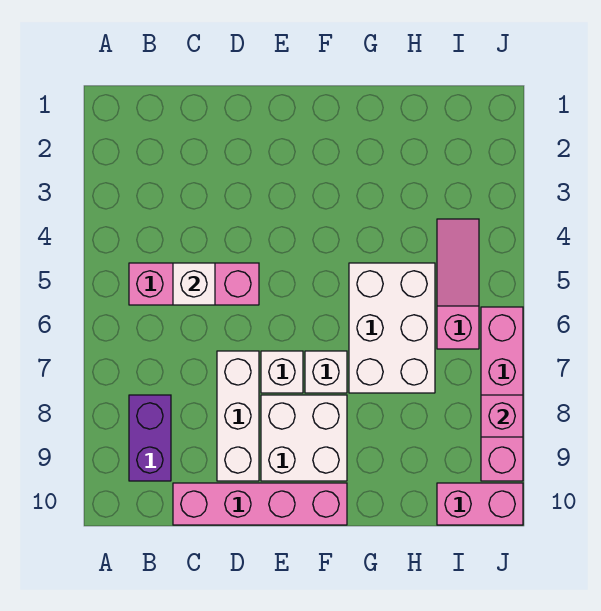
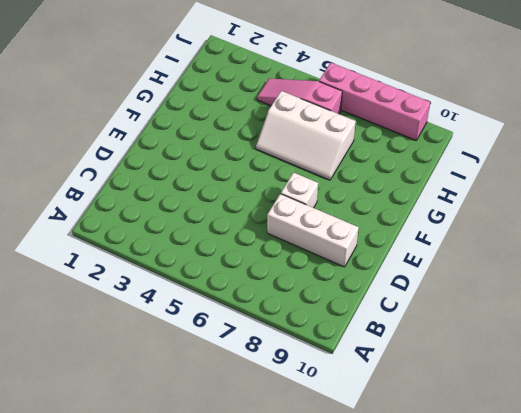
white 2x3 slope [256,91,356,180] -> white 2x3 brick [349,263,435,393]
none -> pink 1x3 brick [129,263,259,305]
none -> purple 1x2 brick [129,395,171,481]
none -> pink 1x4 brick [173,483,347,525]

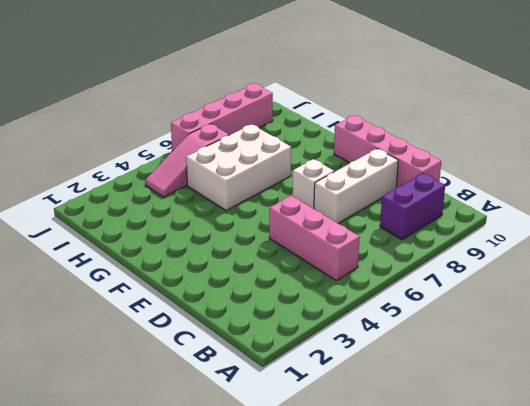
none -> white 2x2 brick [261,395,347,481]
none -> white 1x1 brick [305,351,347,393]
none -> pink 1x2 brick [437,483,523,525]

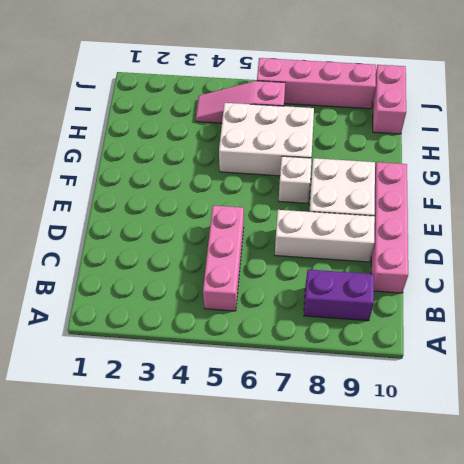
none -> white 1x1 brick [261,351,303,393]
none -> white 1x1 brick [173,263,215,305]
none -> pink 1x1 brick [481,395,523,437]

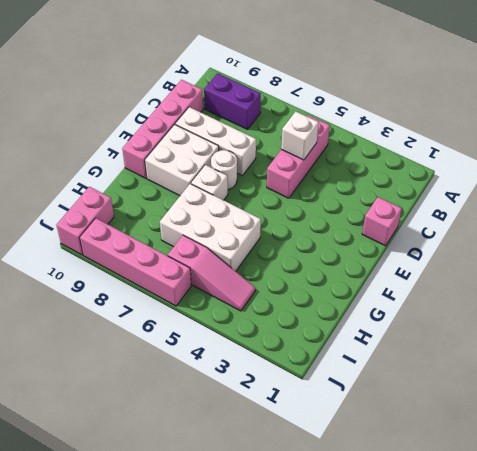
pink 1x1 brick [362,197,402,246] -> pink 1x1 brick moved to [481,395,523,437]
white 1x1 round brick [211,150,237,190] -> white 1x1 brick [261,351,303,393]

